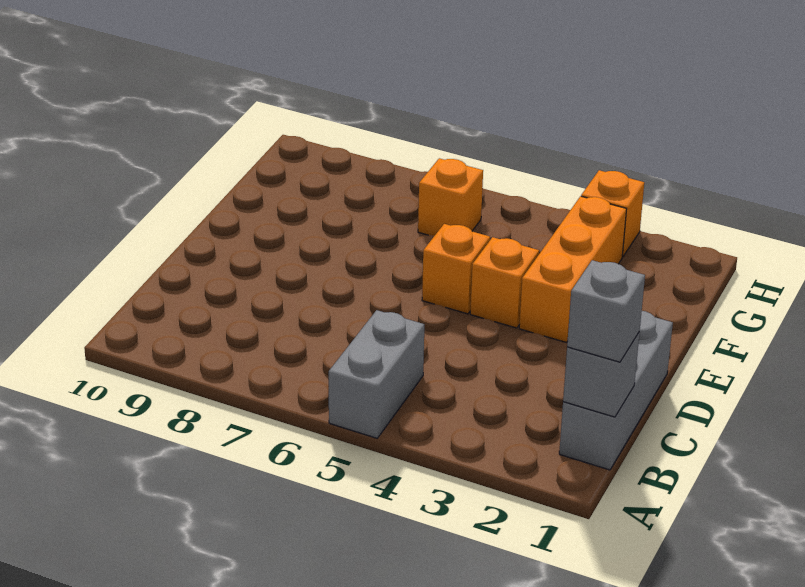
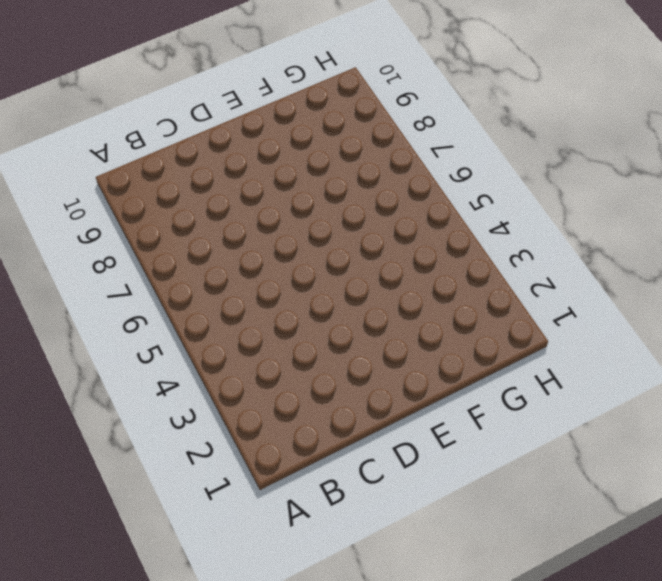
none -> grey 1x2 brick [329,310,424,438]
none -> grey 1x3 brick [559,311,673,470]

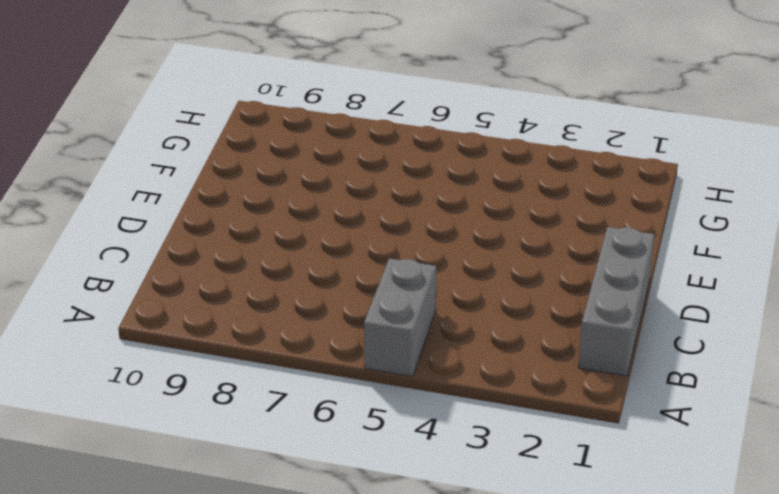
none -> orange 1x3 brick [519,196,627,343]
none -> orange 1x1 brick [470,237,539,328]

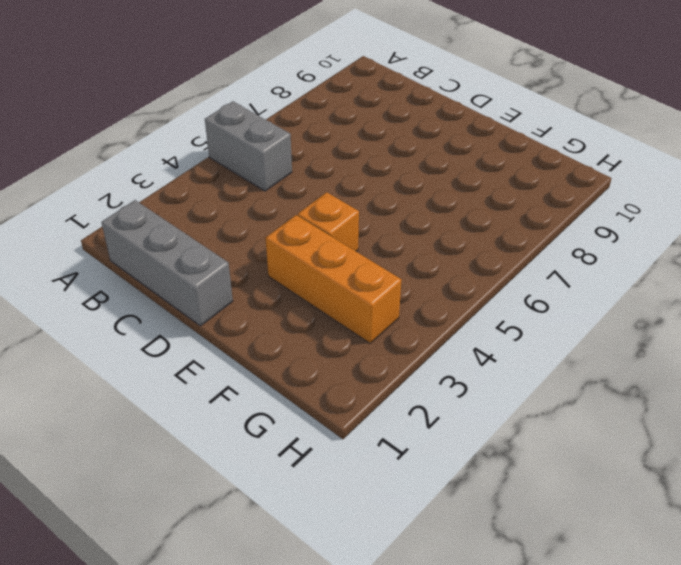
none -> orange 1x1 brick [422,224,490,314]
none -> orange 1x1 brick [418,158,483,236]

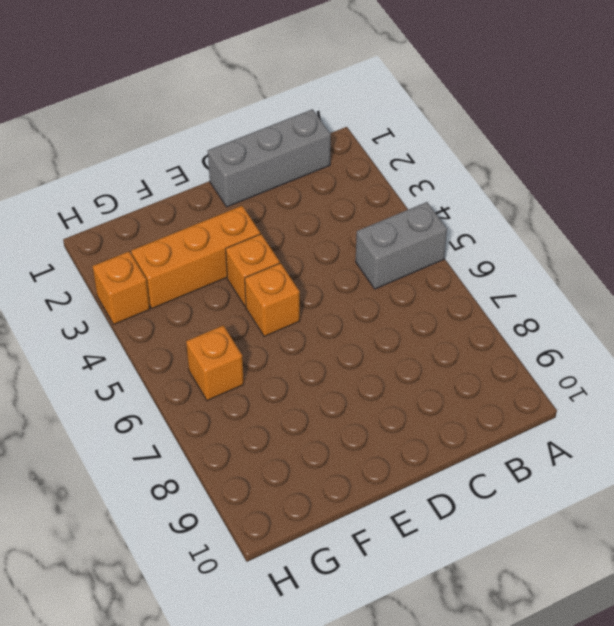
none -> grey 1x1 brick [563,332,640,417]
none -> grey 1x1 brick [567,260,645,362]

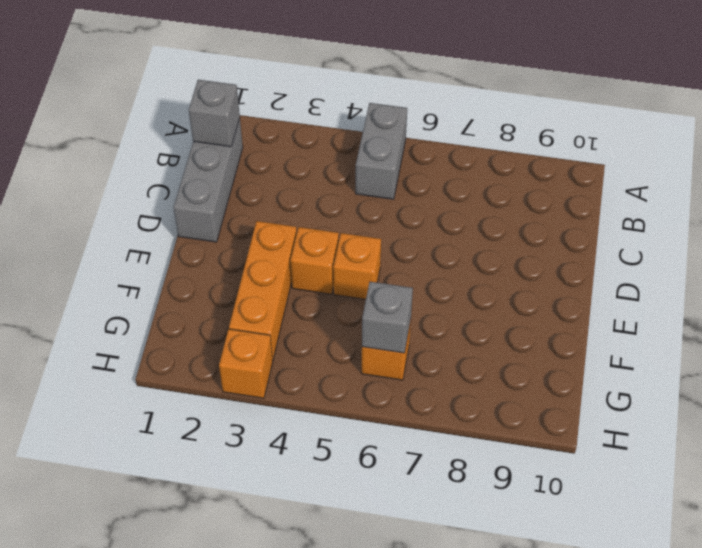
grey 1x1 brick [362,282,413,353] -> grey 1x1 brick moved to [567,260,645,362]

